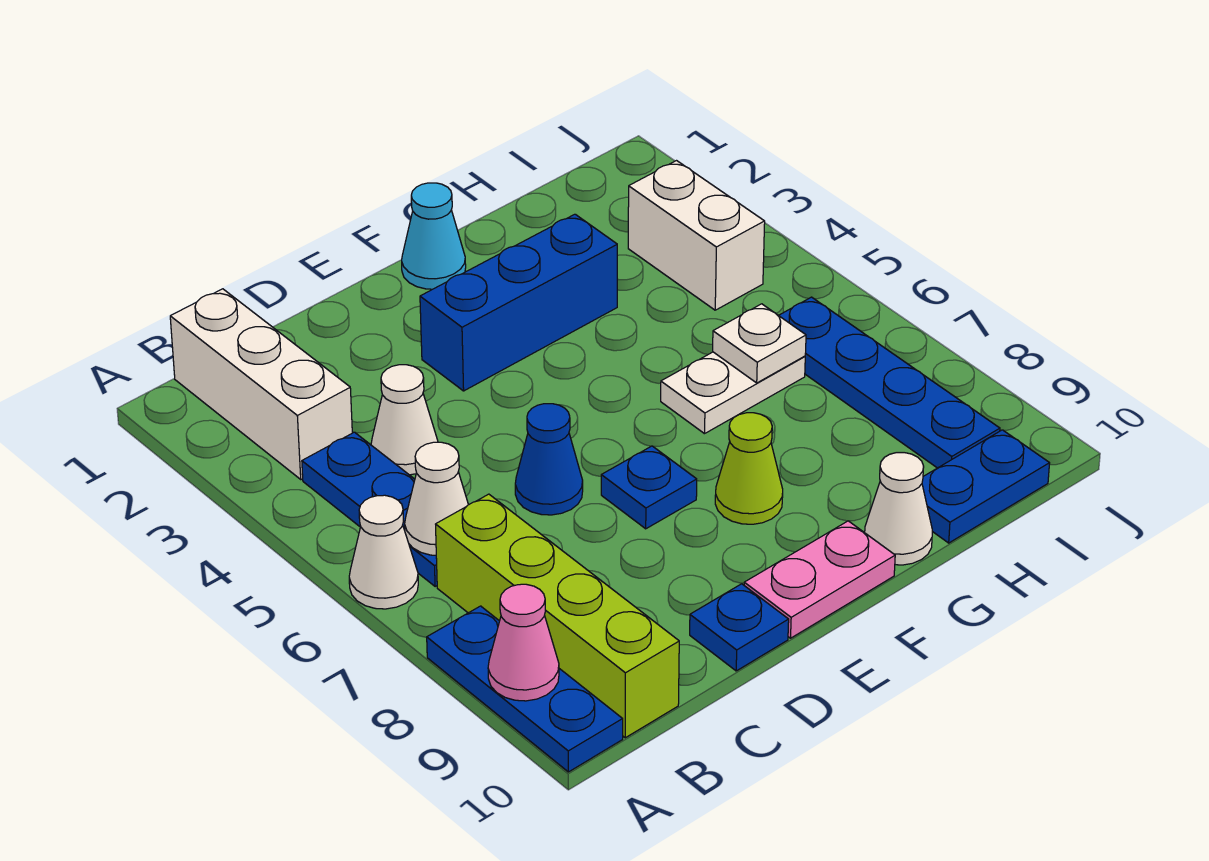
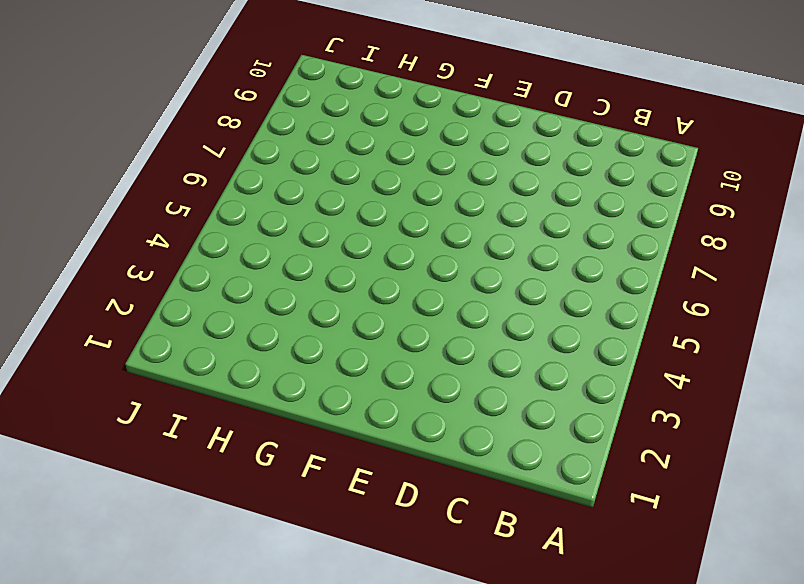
none -> white 1x1 cone [349,495,418,609]
none -> blue 1x3 plate [427,606,623,772]
none -> white 1x3 brick [170,289,352,479]

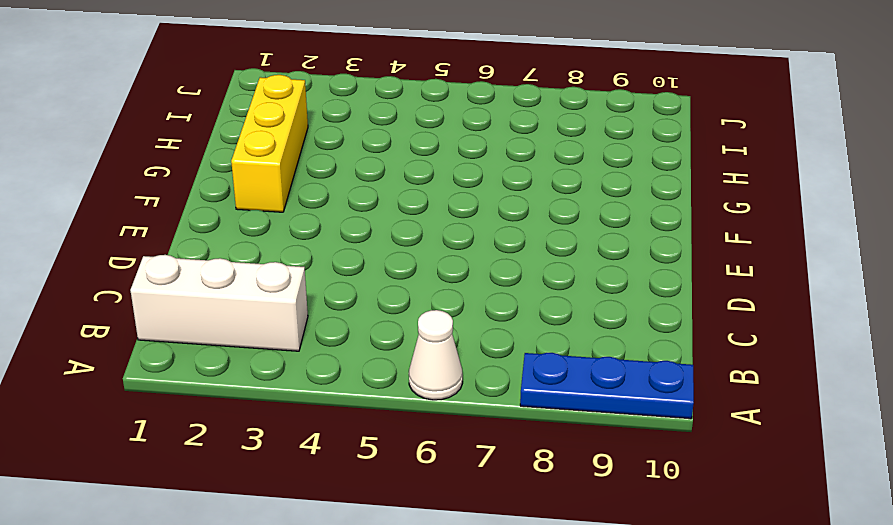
yellow 1x3 brick [231,75,308,212] -> none
none -> blue 1x3 plate [302,432,437,587]
none -> lime 1x4 brick [436,494,679,738]
none -> white 1x1 cone [371,365,438,475]

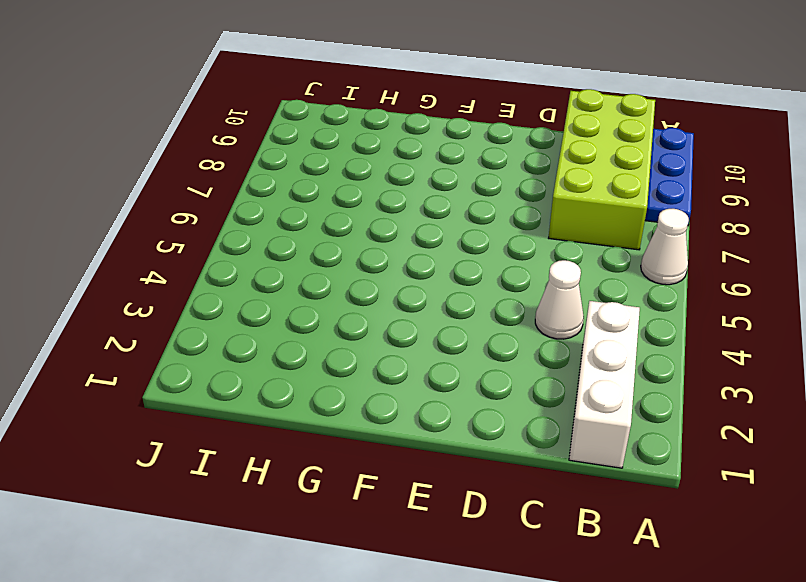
lime 2x4 brick [549,89,655,250] -> lime 1x4 brick [436,494,679,738]
none -> blue 1x3 plate [302,432,437,587]
none -> blue 1x1 cone [515,404,583,515]
none -> blue 1x1 plate [690,584,789,671]

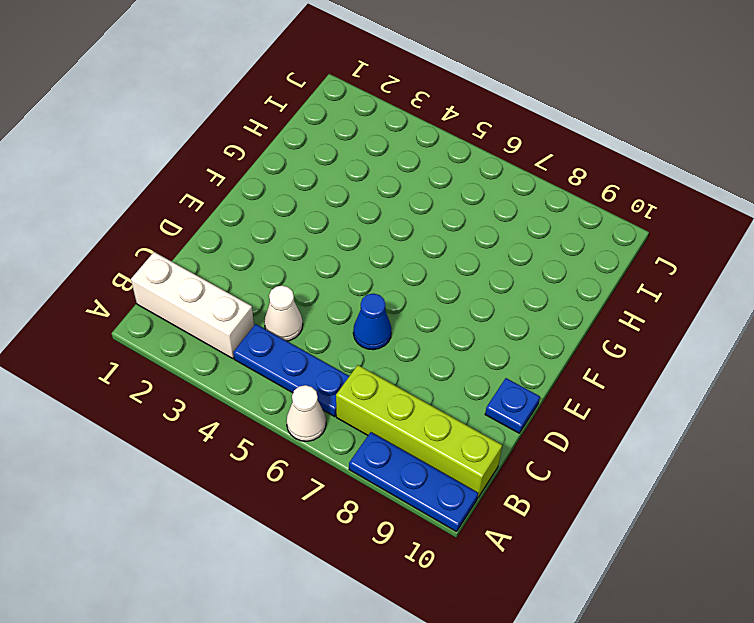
none -> blue 1x3 brick [420,214,617,391]
none -> blue 1x1 plate [601,446,697,529]
none -> pink 1x2 plate [744,521,895,638]

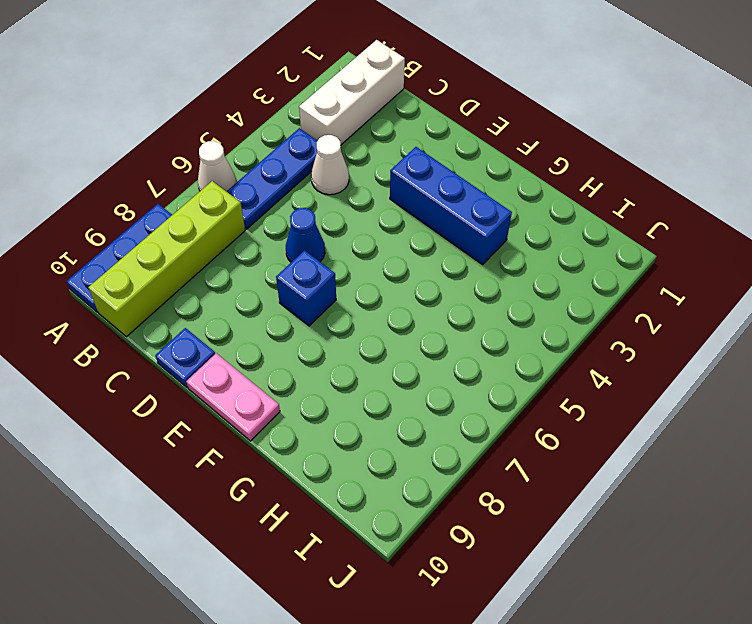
blue 1x1 brick [276,250,336,326] -> blue 1x1 plate [601,446,697,529]
none -> cyan 1x1 cone [402,183,466,289]
none -> lime 1x1 cone [715,413,783,524]
none -> white 1x2 plate [661,352,805,434]

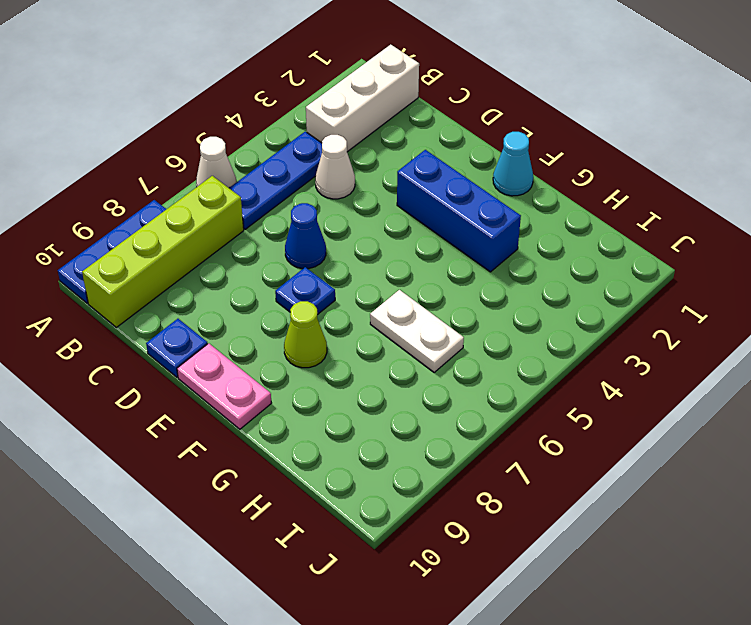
none -> white 1x1 cone [865,453,932,565]
none -> blue 1x2 plate [922,430,1050,543]
none -> white 1x2 brick [628,161,765,310]

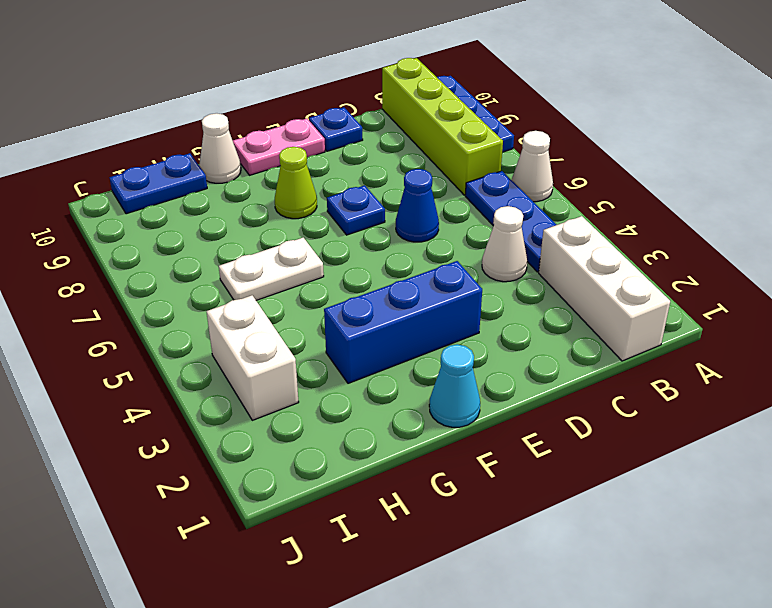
none -> blue 1x4 plate [779,297,1000,468]
none -> pink 1x1 cone [488,584,559,701]
none -> white 1x1 cone [405,442,468,555]

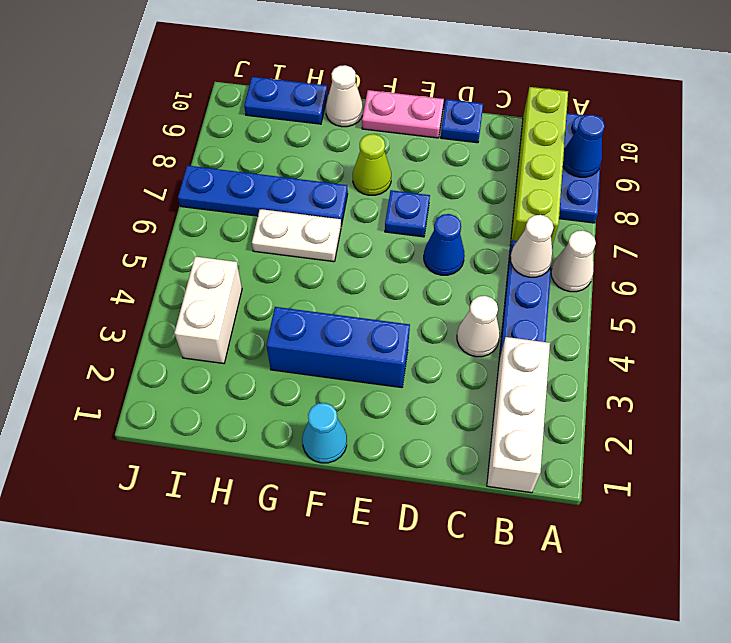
blue 1x1 cone [563,115,605,177] -> pink 1x1 cone [488,584,559,701]
blue 1x4 plate [178,165,348,226] -> blue 1x4 plate turned to [779,297,1000,468]
none -> white 1x1 plate [713,304,806,383]

